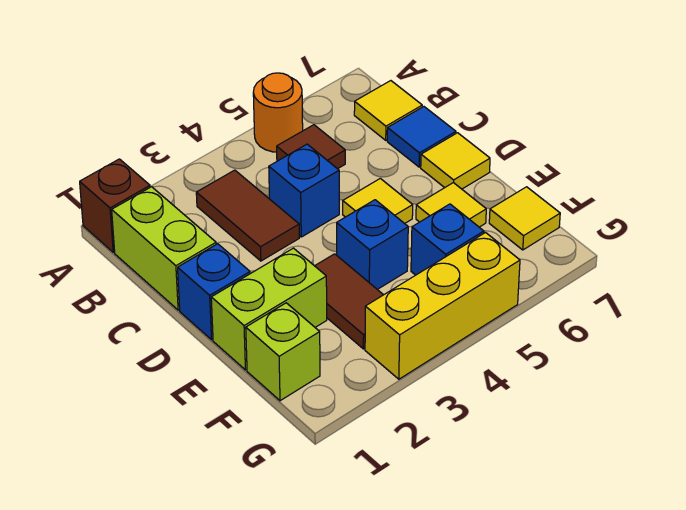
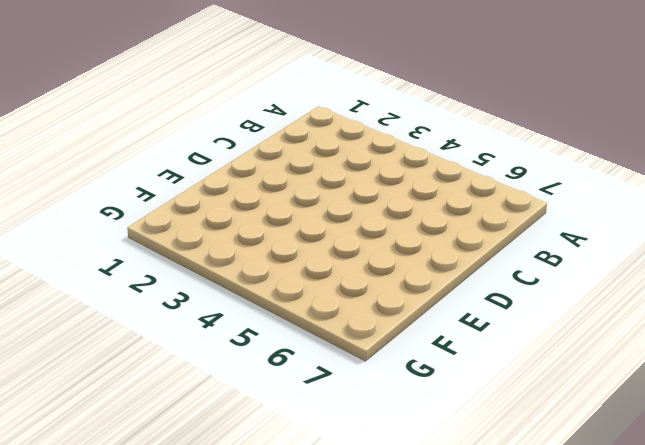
none -> brown 1x1 brick [80,159,150,252]
none -> orange 1x1 round brick [253,73,303,152]
none -> lime 1x2 brick [112,187,216,310]

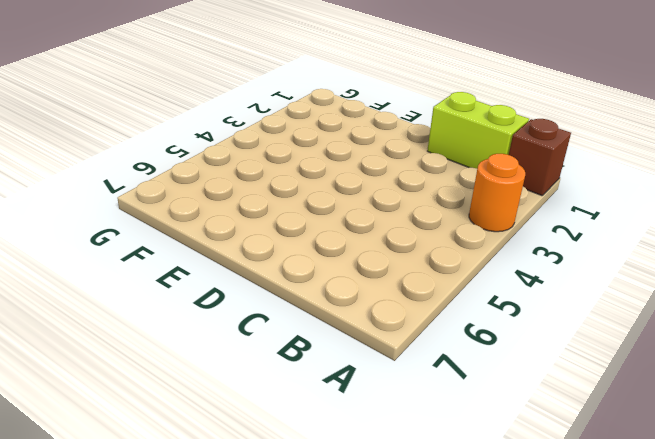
orange 1x1 round brick [469,154,525,232] -> orange 1x1 round brick moved to [253,73,303,152]
none -> brown 1x2 tile [196,170,299,261]
none -> brown 1x1 tile [277,125,345,169]
none -> yellow 1x1 tile [354,81,422,140]

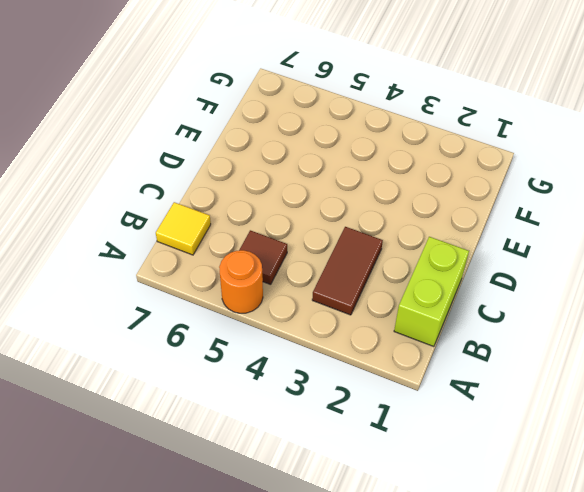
none -> brown 1x1 brick [80,159,150,252]
none -> blue 1x1 brick [269,144,339,237]
none -> blue 1x1 tile [387,107,456,167]

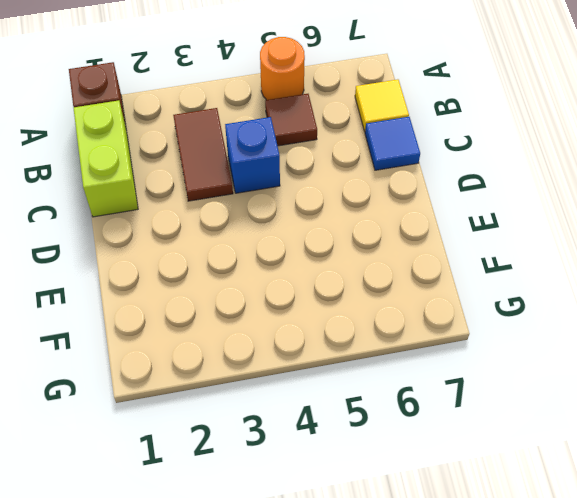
none -> blue 1x1 brick [178,244,250,340]
none -> yellow 1x1 tile [343,178,413,224]
none -> yellow 1x1 tile [421,133,490,189]

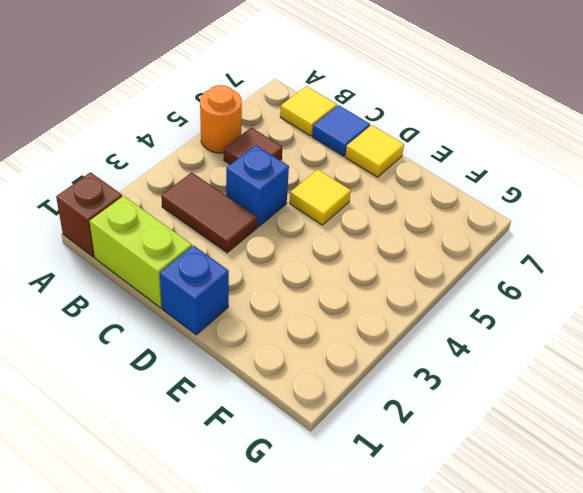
none -> lime 1x2 brick [211,248,327,370]
none -> brown 1x2 tile [315,254,383,349]
none -> blue 1x1 brick [337,200,408,289]

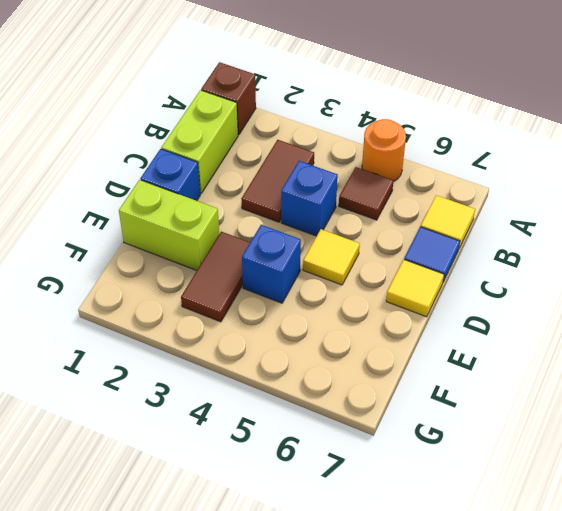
none -> yellow 1x1 tile [416,183,486,227]
none -> lime 1x1 brick [246,303,320,401]
none -> blue 1x1 brick [411,204,484,275]

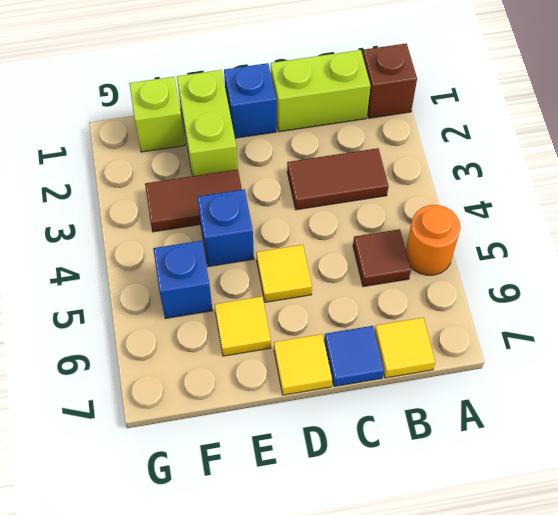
none -> blue 1x1 brick [269,144,339,237]
none -> yellow 1x1 tile [489,187,560,250]
none -> yellow 1x3 brick [365,233,520,379]

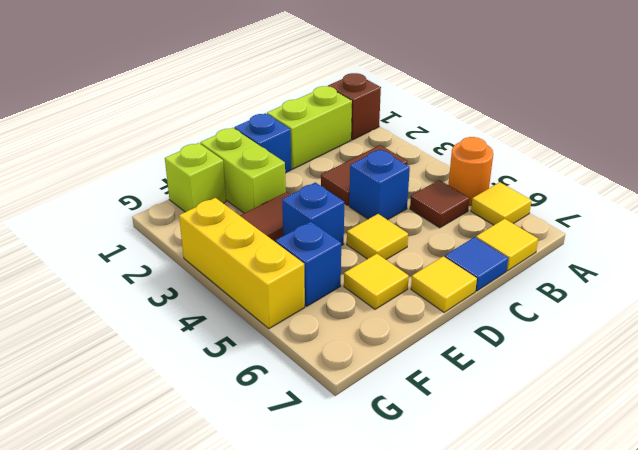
yellow 1x1 tile [471,182,532,225] -> yellow 1x1 tile moved to [489,187,560,250]

